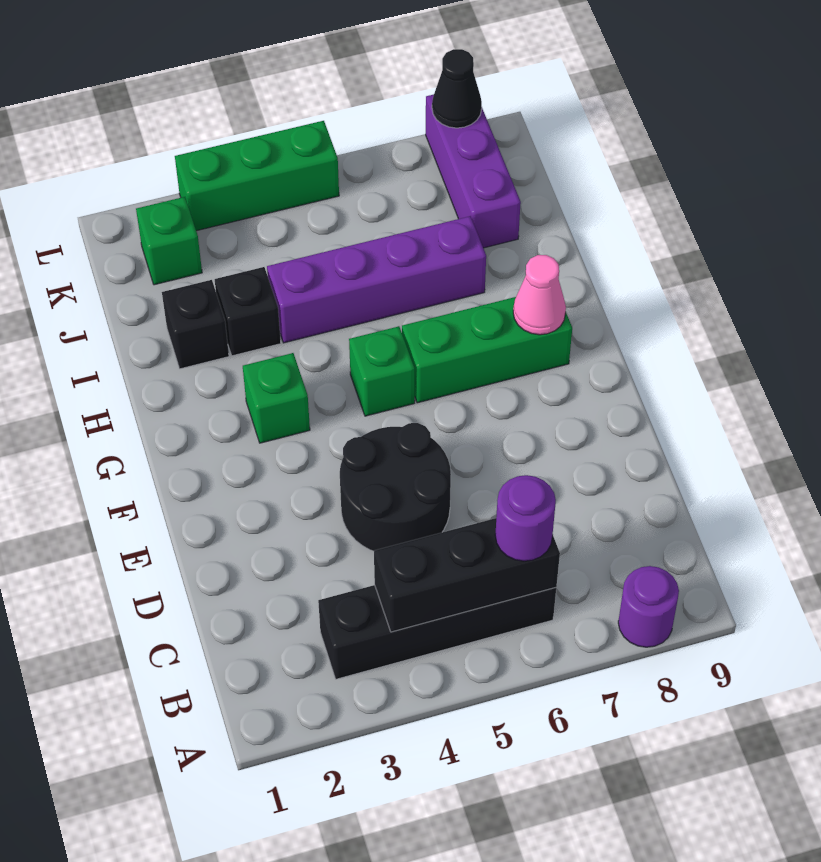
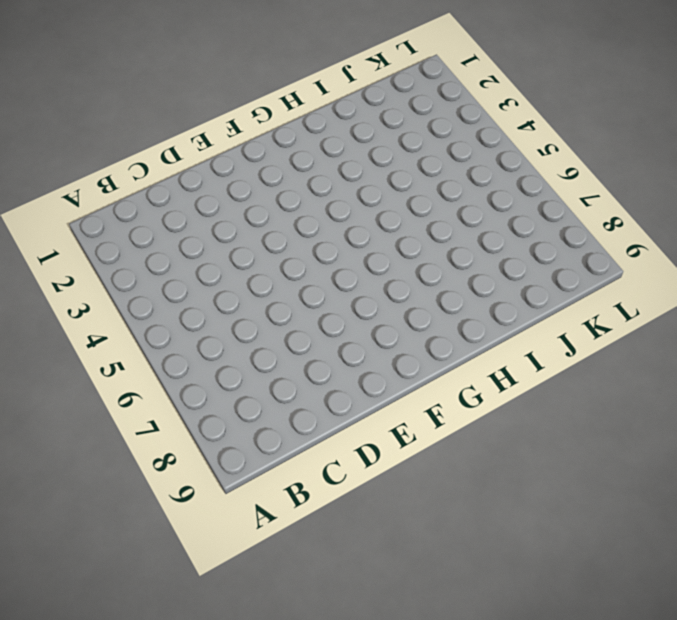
none -> purple 1x1 round brick [618,566,679,647]
none -> black 1x4 brick [318,585,556,679]
none -> black 2x2 round brick [340,423,451,551]

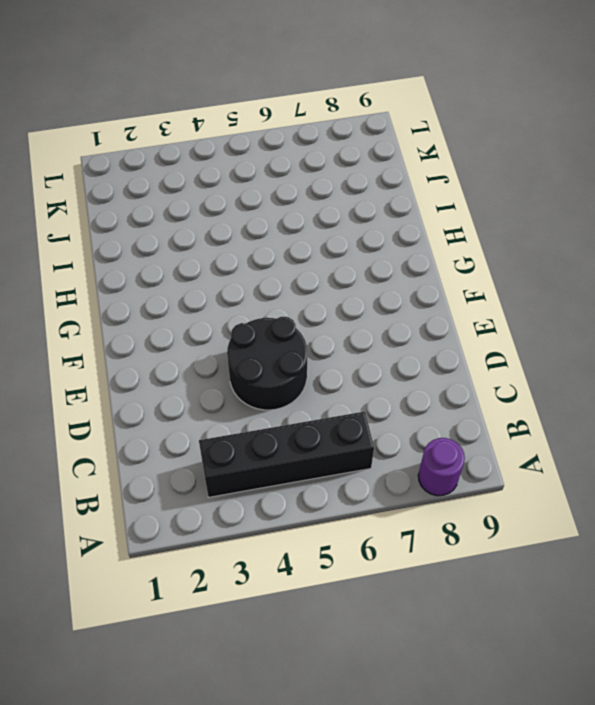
none -> green 1x1 brick [243,353,310,443]
none -> green 1x1 brick [349,326,415,416]
none -> green 1x3 brick [402,297,572,403]

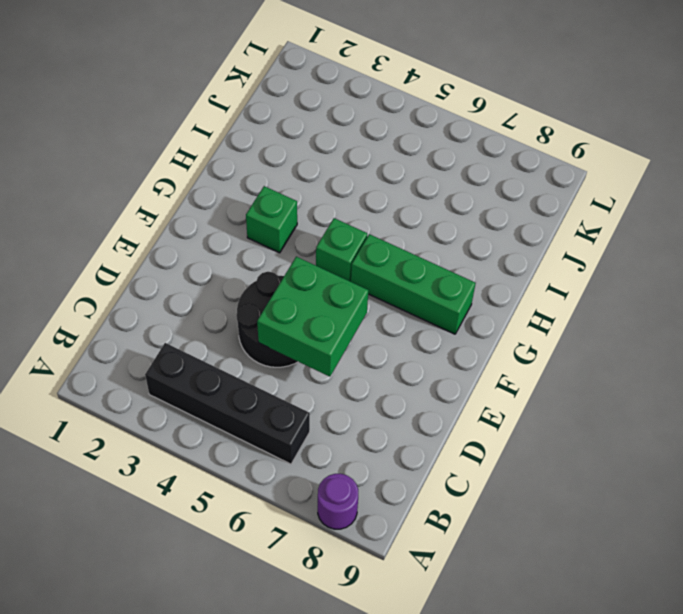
green 2x2 brick [257,257,369,377] -> none
none -> black 1x1 brick [162,280,229,369]
none -> black 1x1 brick [215,267,281,356]
none -> purple 1x4 brick [267,216,486,343]

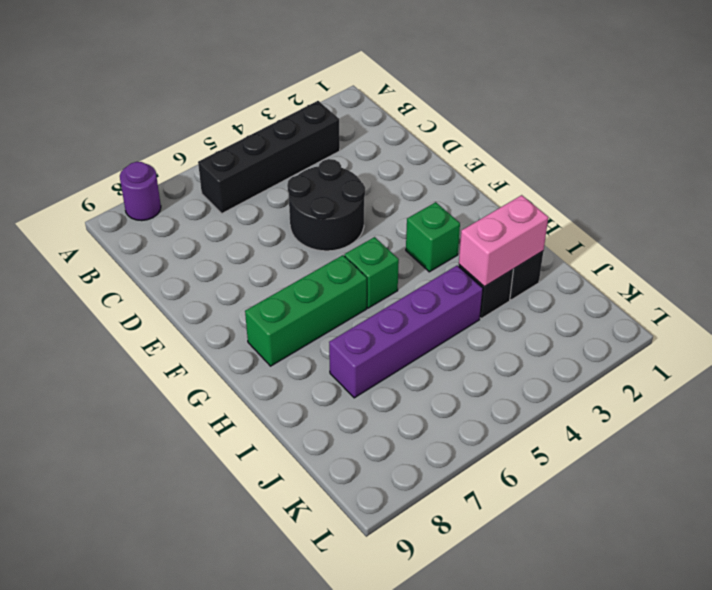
pink 1x2 brick [459,195,548,287] -> none
none -> purple 1x3 brick [426,95,521,248]
none -> green 1x1 brick [136,197,202,285]
none -> green 1x3 brick [175,121,339,231]

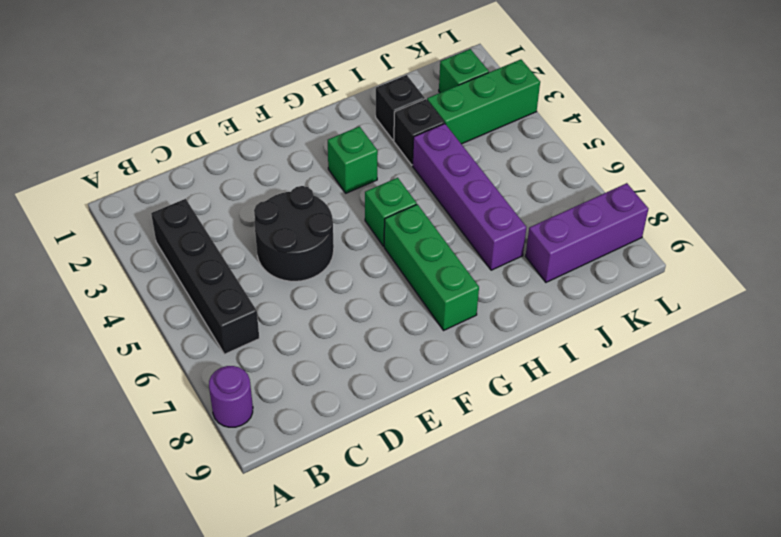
green 1x3 brick [427,59,540,144] -> green 1x3 brick turned to [175,121,339,231]
none -> black 1x3 brick [374,518,560,632]
none -> pink 1x1 cone [513,255,566,335]
none -> black 1x1 cone [432,49,482,128]

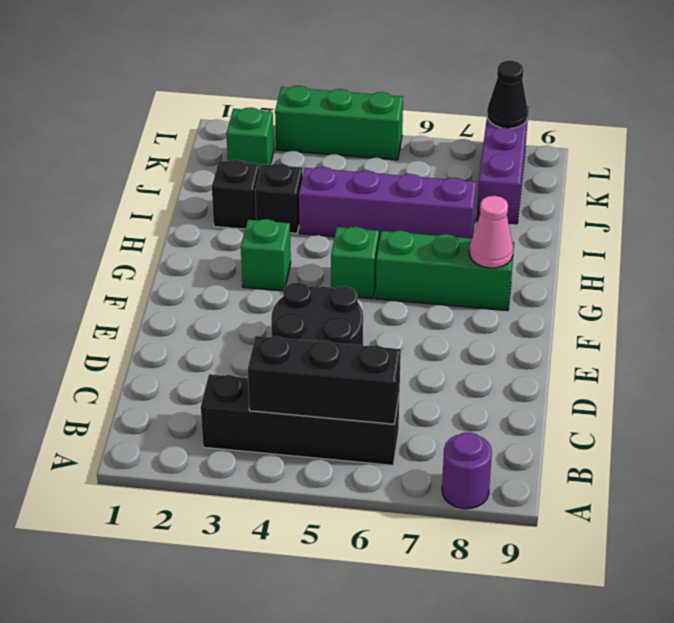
none -> purple 1x1 round brick [495,475,556,561]

